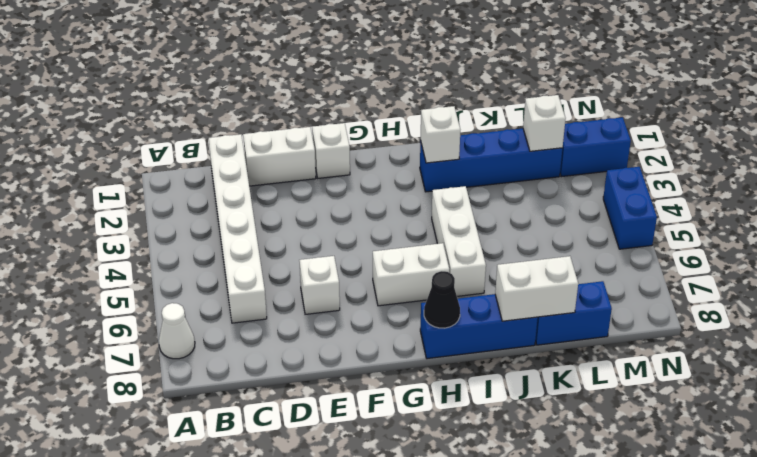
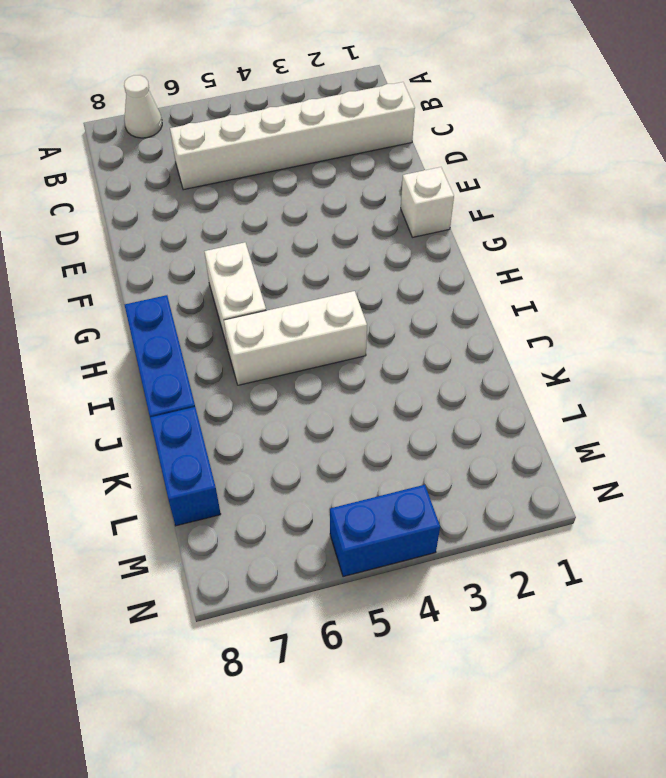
none -> white 1x2 brick [243,127,316,186]
none -> white 1x1 brick [299,256,340,314]
none -> blue 1x4 brick [420,128,563,192]

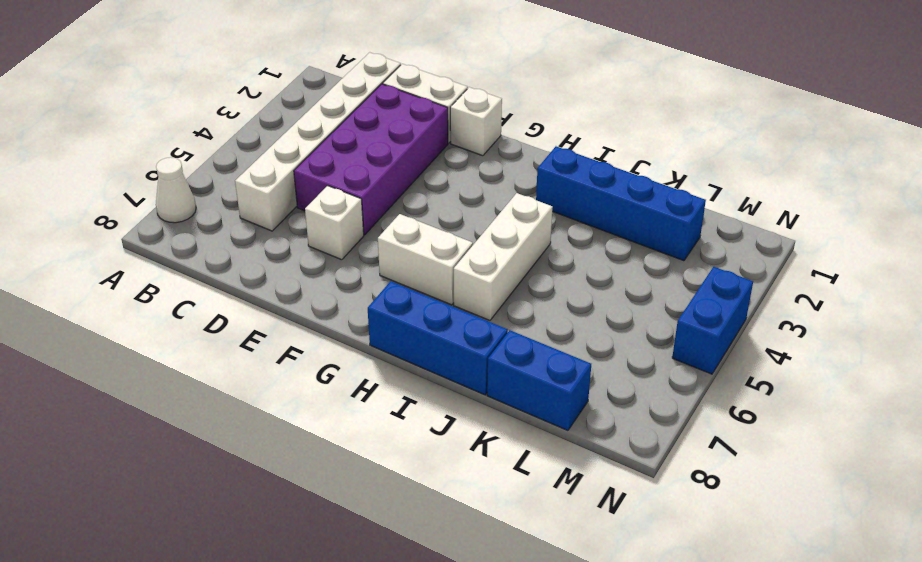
purple 2x4 brick [294,84,448,235] -> none
none -> blue 1x2 brick [560,117,631,177]
none -> black 1x1 cone [424,271,460,328]
none -> white 1x1 brick [421,106,460,163]

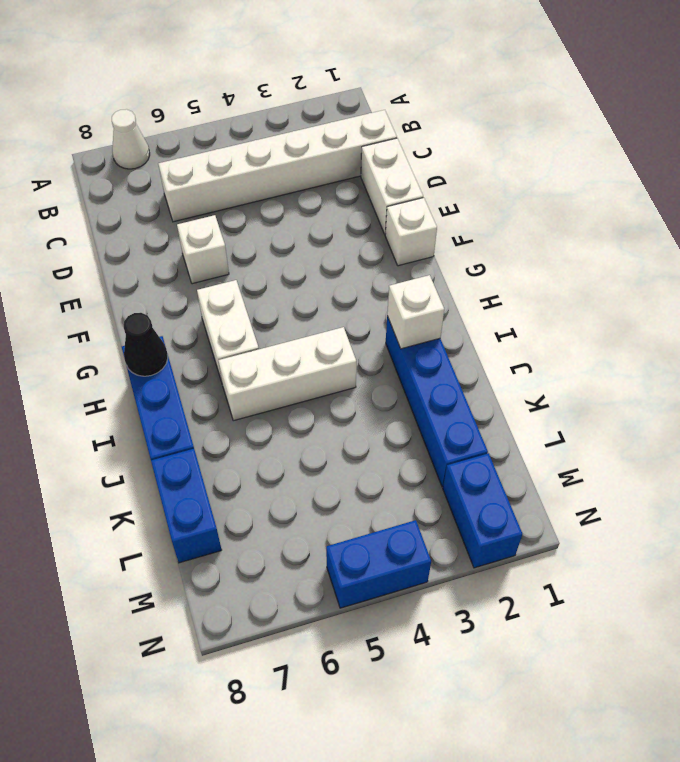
none -> white 1x2 brick [495,256,578,321]
none -> white 1x1 brick [523,95,566,151]

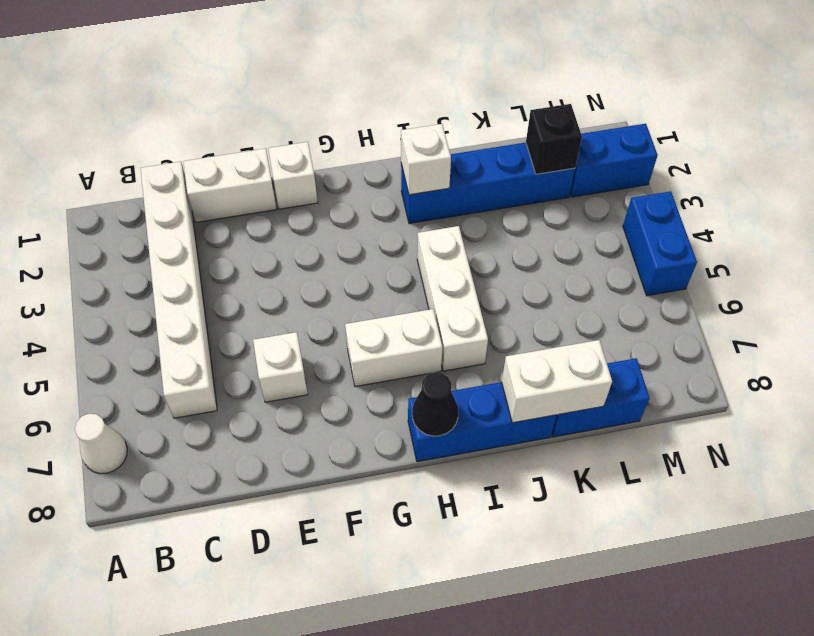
black 1x1 brick [526,104,582,174] -> white 1x1 brick [523,95,566,151]

